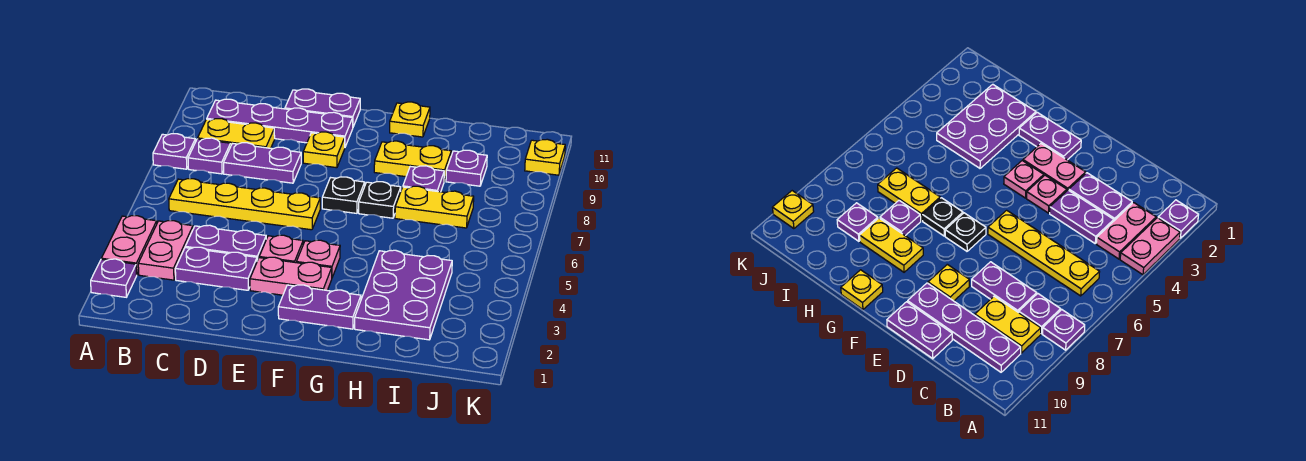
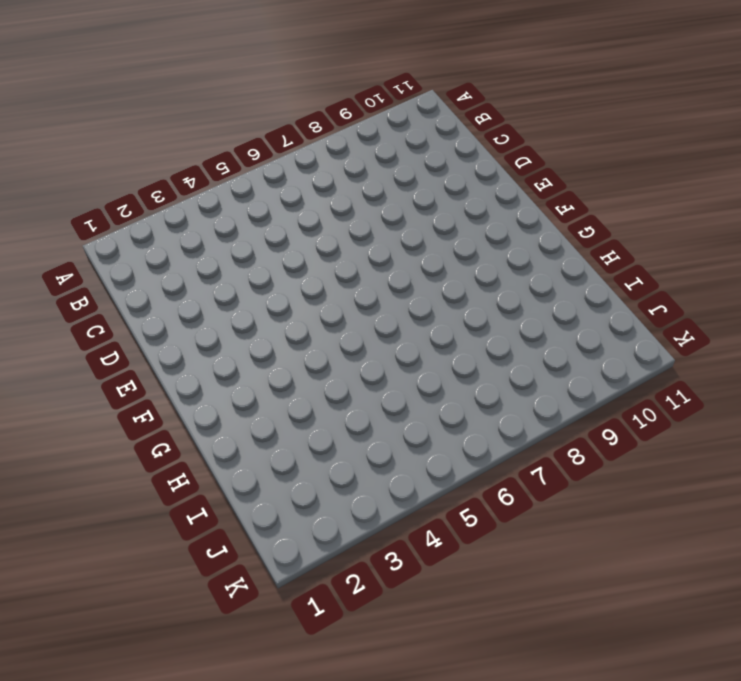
none -> purple 1x1 plate [91,259,137,297]
none -> pink 1x2 plate [101,216,157,275]
none -> purple 1x1 plate [153,134,196,169]

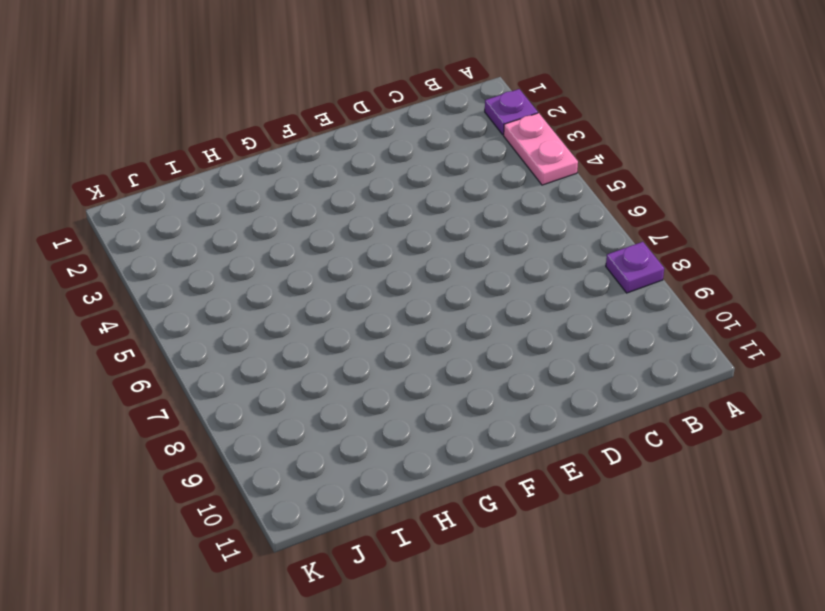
none -> pink 1x2 plate [138,221,193,280]
none -> yellow 1x4 plate [169,179,320,230]
none -> purple 1x1 plate [188,138,231,174]

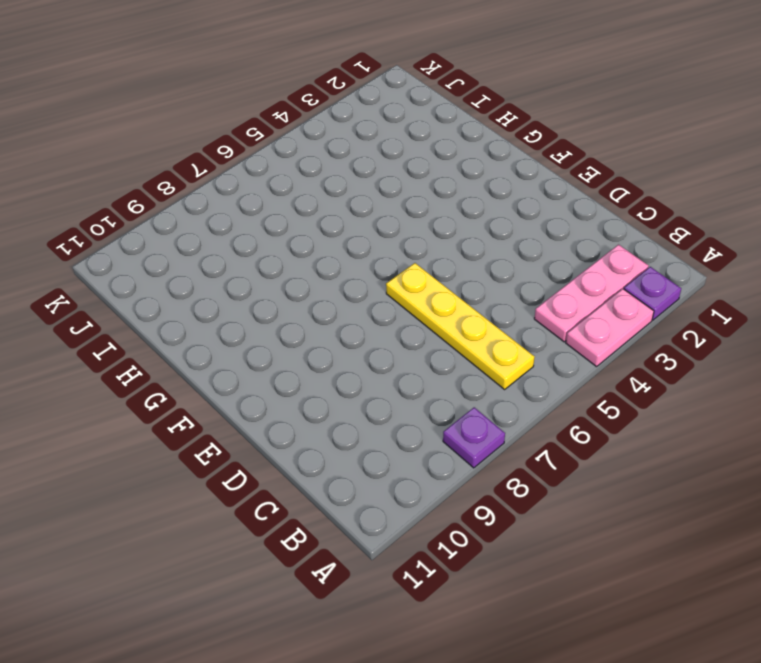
pink 1x3 plate [534,245,649,342] -> pink 1x2 plate [138,221,193,280]
none -> purple 1x1 plate [188,138,231,174]
none -> yellow 1x2 plate [198,119,275,148]
none -> purple 1x4 plate [207,99,353,147]

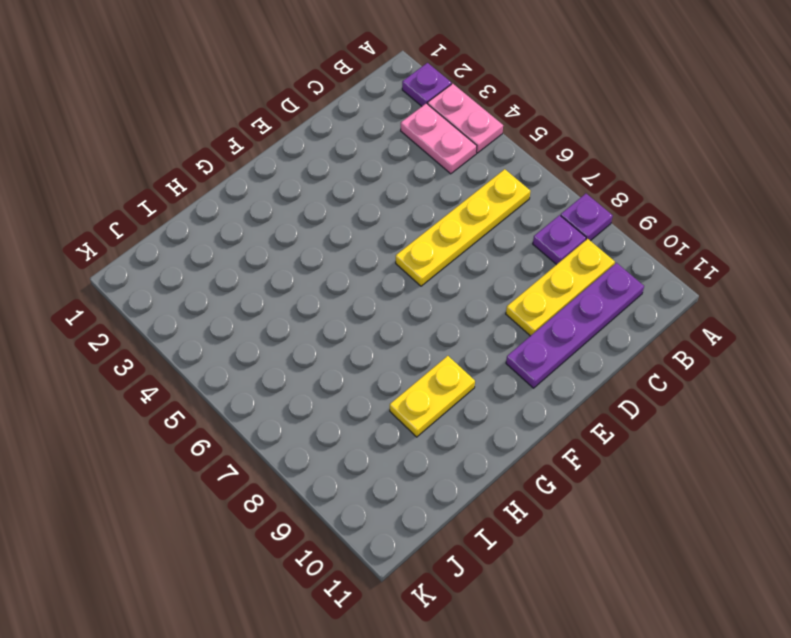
yellow 1x3 plate [506,239,615,336] -> yellow 1x2 plate [198,119,275,148]
none -> purple 1x2 plate [175,247,257,290]
none -> purple 1x2 plate [185,225,266,261]
none -> purple 1x2 plate [224,143,301,183]

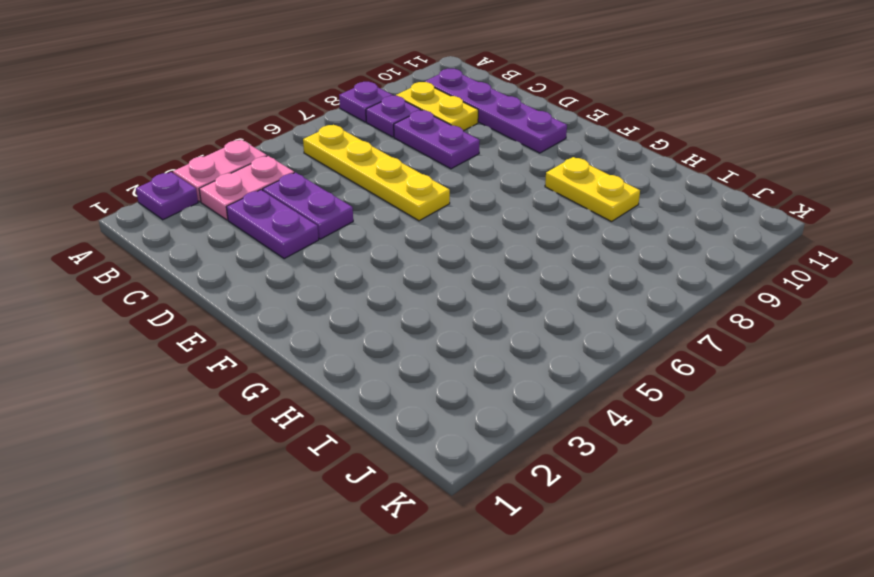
none -> purple 1x2 plate [285,89,360,127]
none -> pink 1x2 plate [250,257,332,295]
none -> pink 1x1 plate [259,235,303,263]

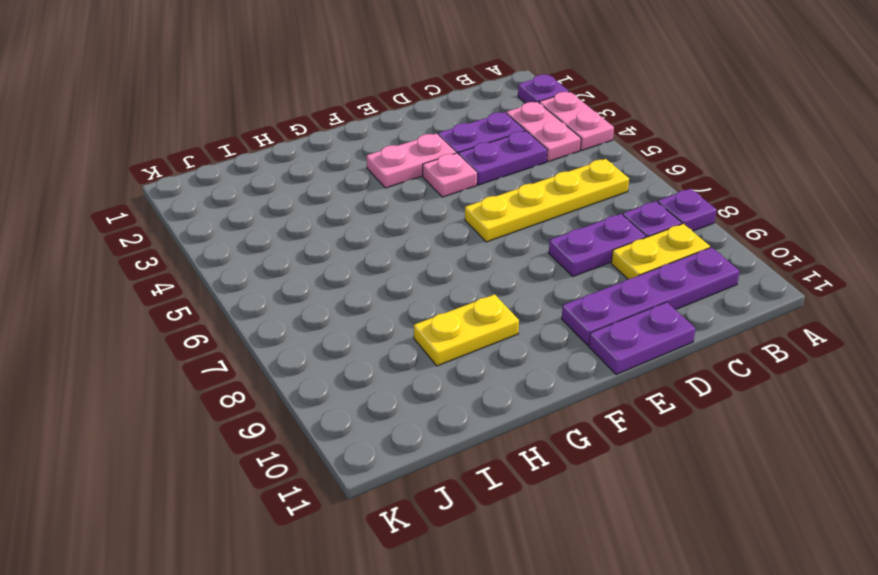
none -> yellow 1x1 plate [303,132,345,168]
none -> purple 1x2 plate [278,285,361,329]
none -> pink 1x1 plate [297,240,340,277]

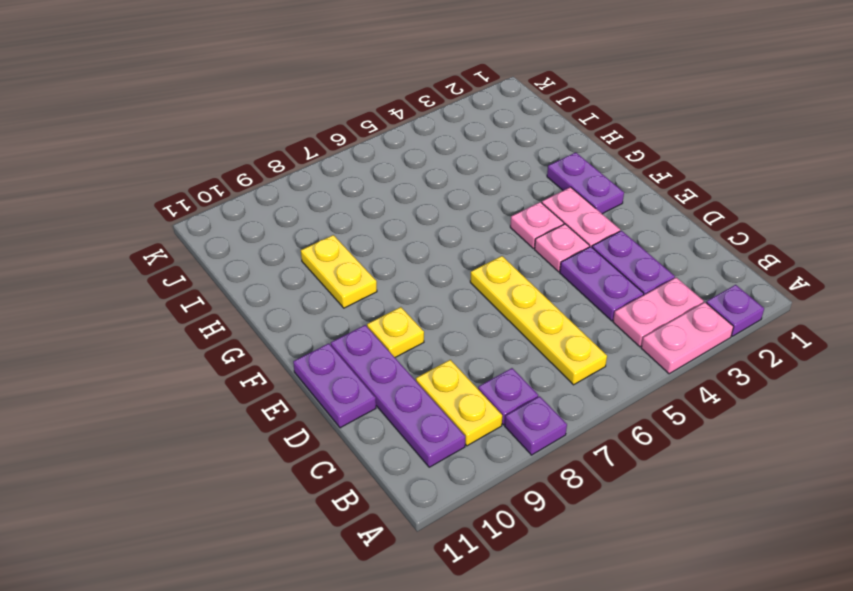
none -> purple 1x2 plate [224,143,301,183]
none -> black 1x1 plate [322,177,365,213]
none -> black 1x1 plate [359,182,401,218]

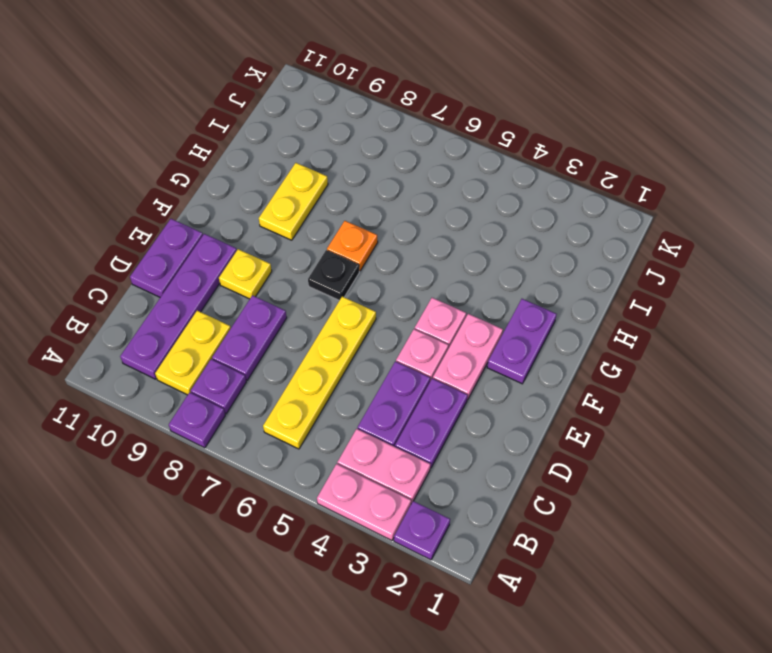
orange 1x1 plate [327,221,378,271] -> black 1x1 plate [359,182,401,218]
none -> yellow 1x1 plate [390,102,430,137]
none -> purple 2x3 plate [355,250,452,340]
none -> yellow 1x2 plate [395,186,474,228]

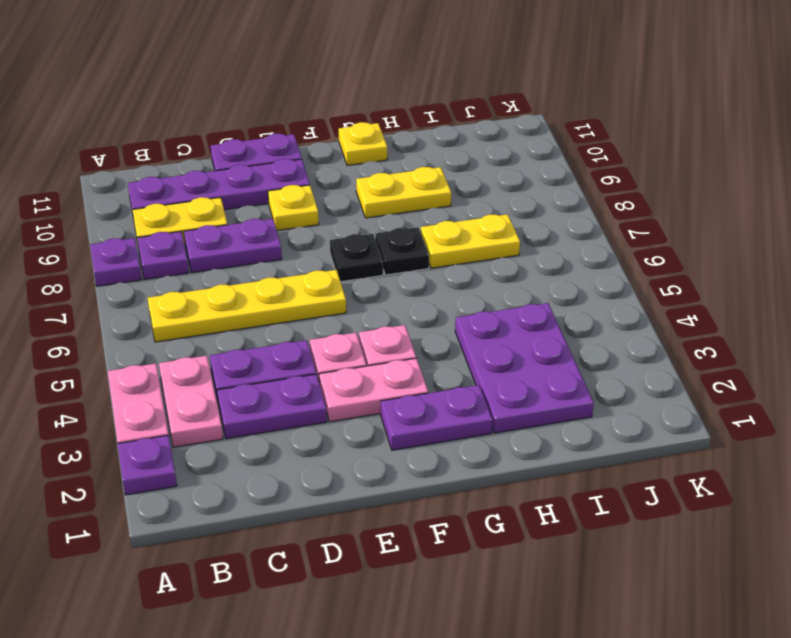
none -> purple 1x1 plate [403,166,444,192]
none -> purple 1x1 plate [446,150,487,186]
none -> yellow 1x1 plate [525,139,565,175]

